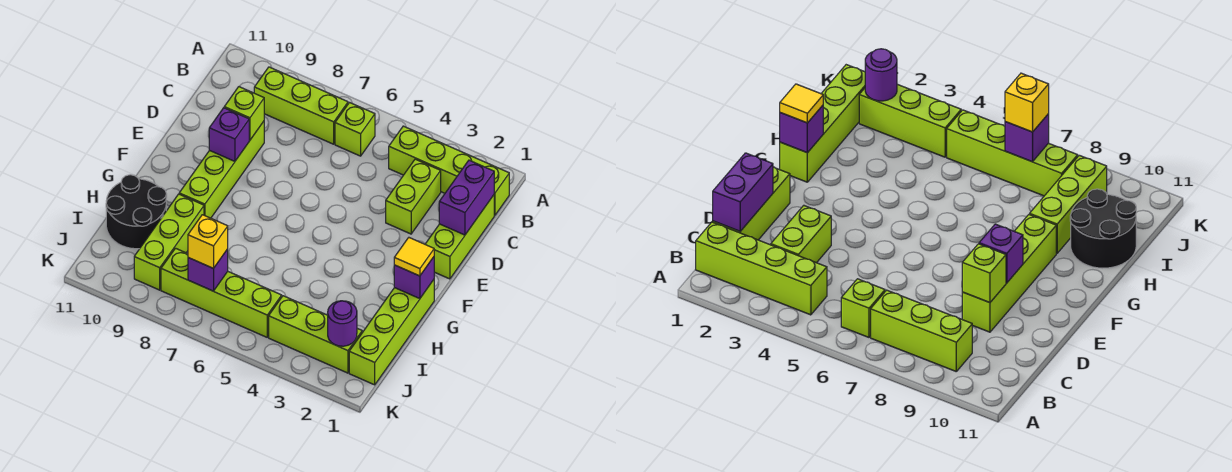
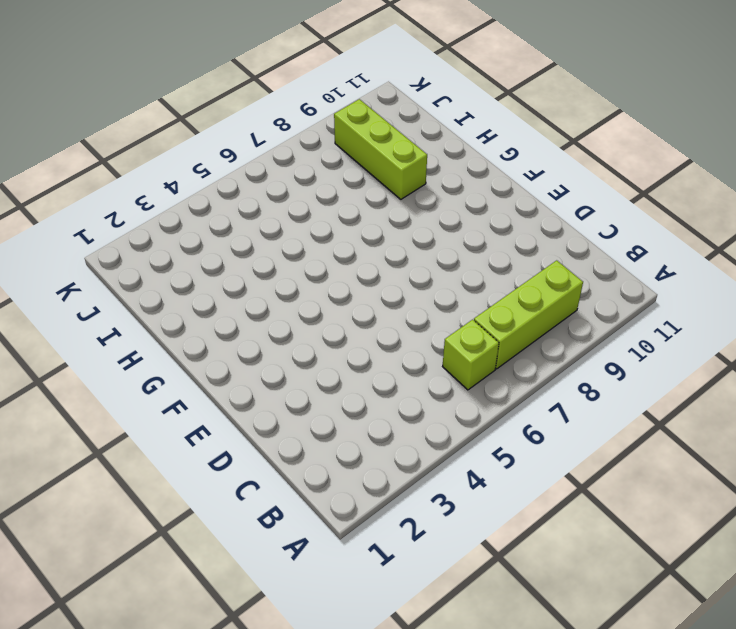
none -> lime 1x4 brick [389,126,509,215]
none -> lime 1x3 brick [425,195,494,279]
none -> lime 1x2 brick [386,159,441,234]

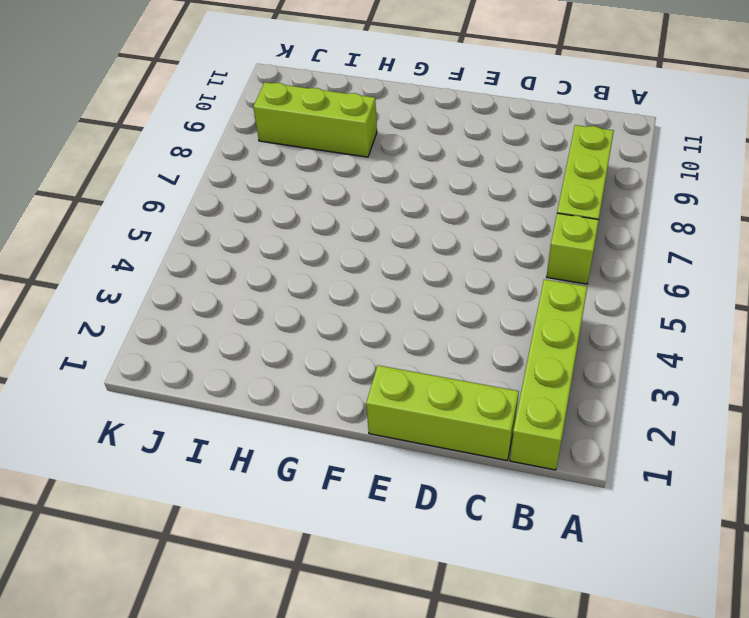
none -> lime 1x2 brick [386,159,441,234]
none -> lime 1x4 brick [179,121,264,218]
none -> lime 1x4 brick [349,280,434,385]

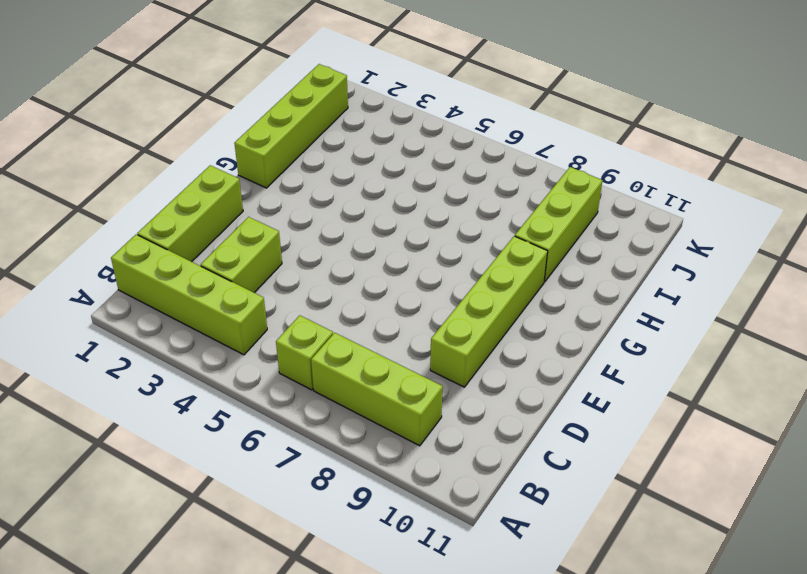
none -> black 2x2 round brick [106,175,167,249]
none -> lime 1x3 brick [269,296,362,373]
none -> lime 1x4 brick [161,248,282,337]

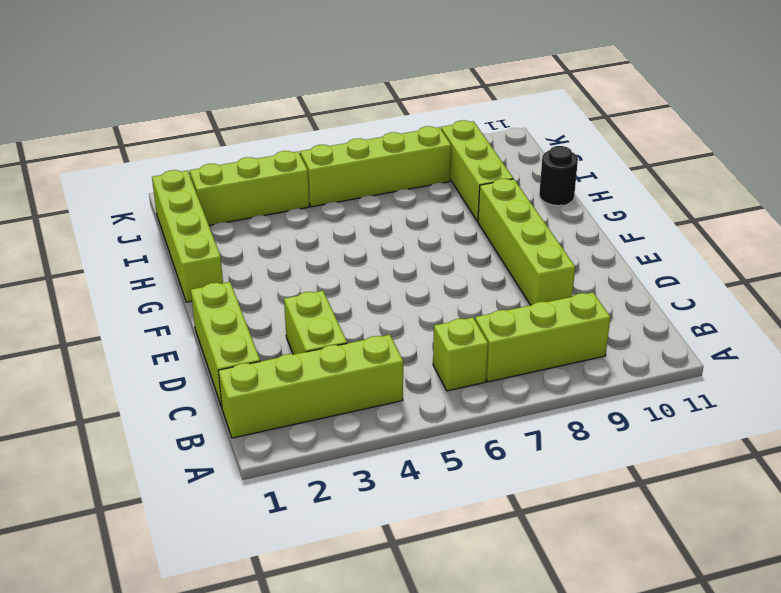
black 1x1 round brick [539,146,578,206] -> black 2x2 round brick [106,175,167,249]
none -> purple 1x2 brick [439,160,494,235]
none -> lime 1x1 brick [224,87,264,140]
none -> purple 1x1 brick [209,108,249,161]

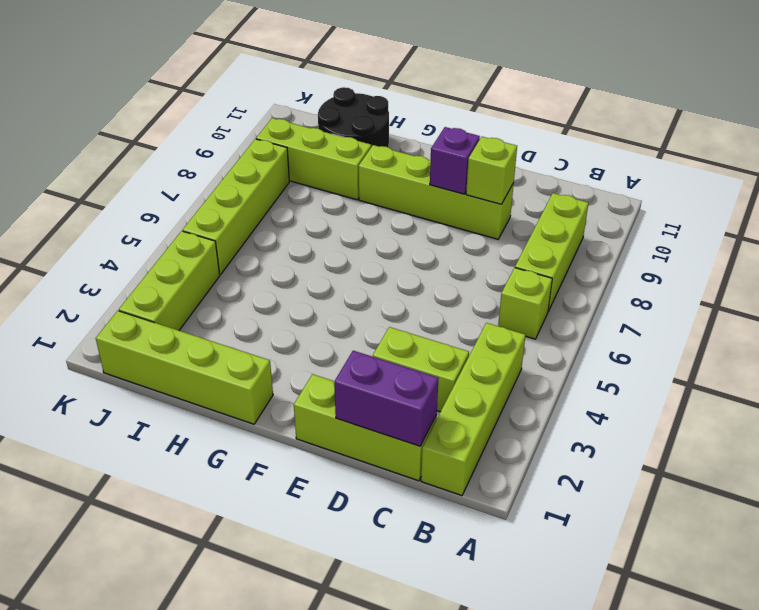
none -> purple 1x1 brick [394,257,434,299]
none -> purple 1x1 round brick [328,301,357,346]
none -> purple 1x1 brick [188,249,228,291]

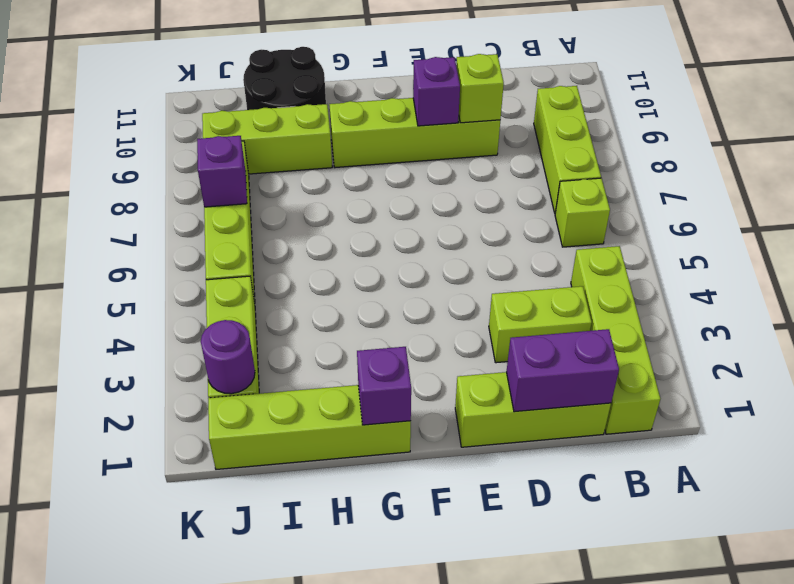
none -> yellow 1x1 tile [394,238,434,276]
none -> yellow 1x1 brick [188,215,228,268]

